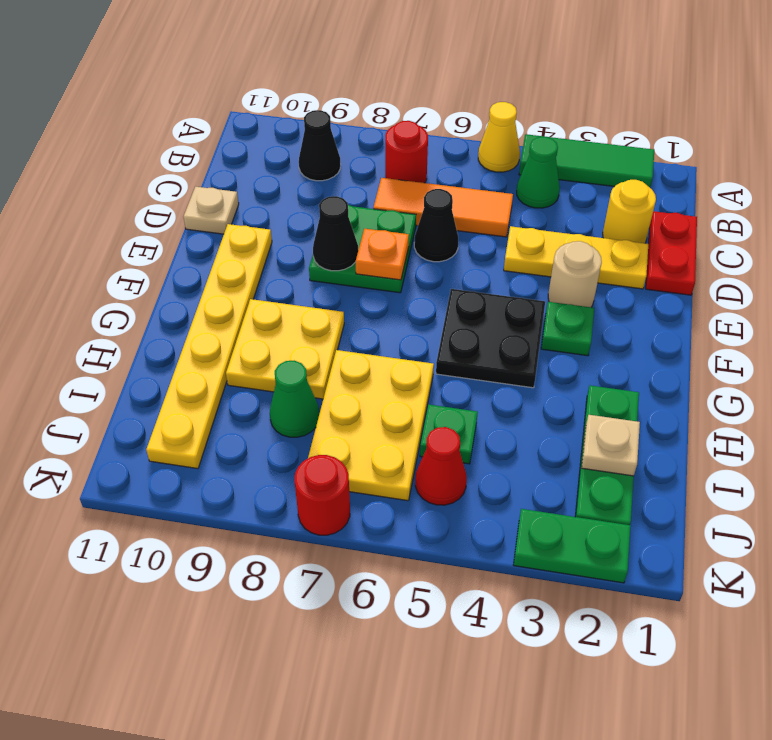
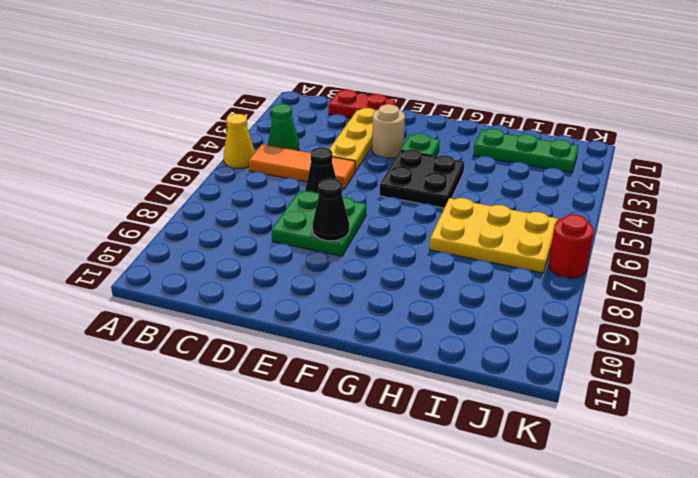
orange 1x3 tile [249,144,355,189] -> orange 1x3 tile turned to [373,178,513,237]
none -> green 1x3 tile [519,134,654,187]
none -> red 1x1 round brick [385,121,428,183]
none -> black 1x1 cone [299,110,341,181]

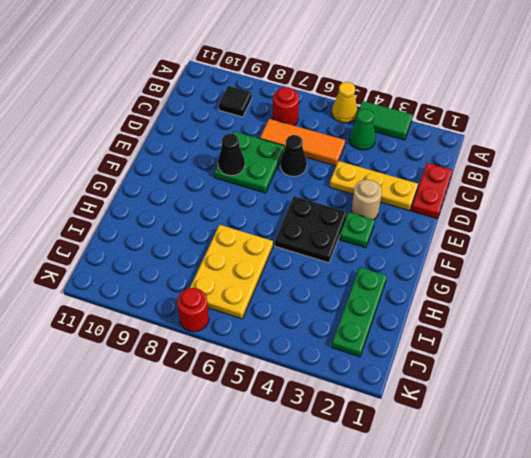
green 1x2 tile [354,101,413,140] -> green 1x3 tile [519,134,654,187]
black 1x1 tile [219,86,252,117] -> black 1x1 cone [299,110,341,181]
none -> yellow 1x1 round brick [603,180,656,243]
none -> tan 1x1 plate [184,187,239,234]
none -> yellow 1x6 plate [146,224,272,469]

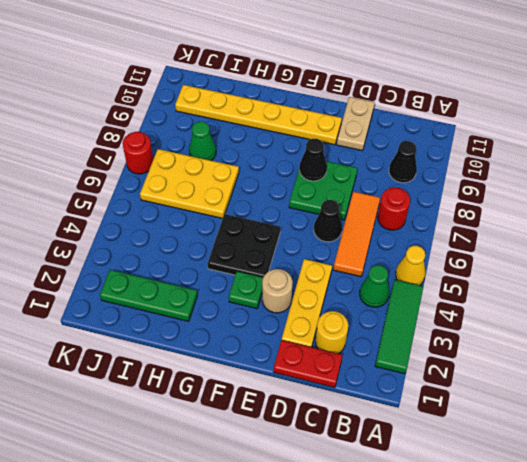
tan 1x2 plate [337,97,375,151] -> tan 1x1 plate [184,187,239,234]
none -> yellow 2x2 plate [226,299,344,399]
none -> green 1x1 plate [420,404,478,464]
none -> red 1x1 cone [415,427,467,505]

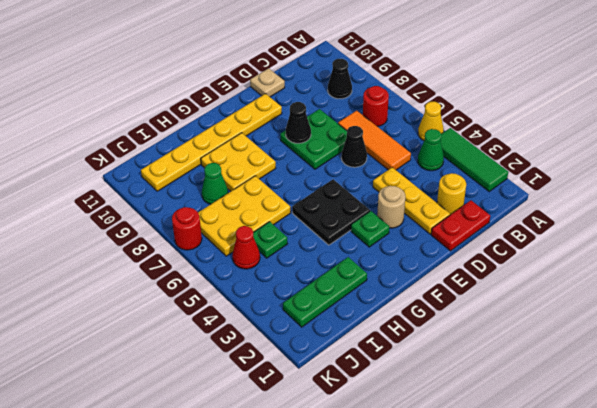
none -> green 1x2 plate [514,509,631,583]
none -> orange 1x1 plate [356,229,409,280]
none -> tan 1x1 plate [582,415,640,476]

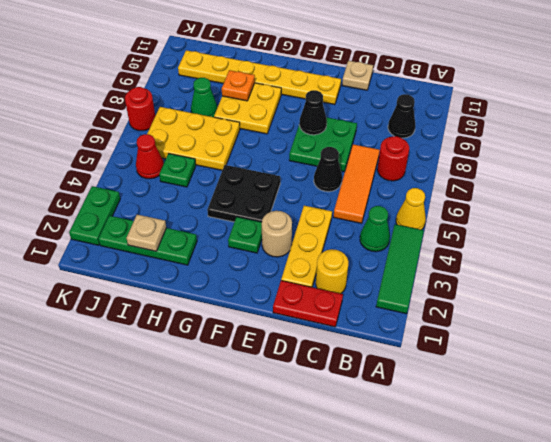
orange 1x1 plate [222,70,255,101] -> orange 1x1 plate moved to [356,229,409,280]

